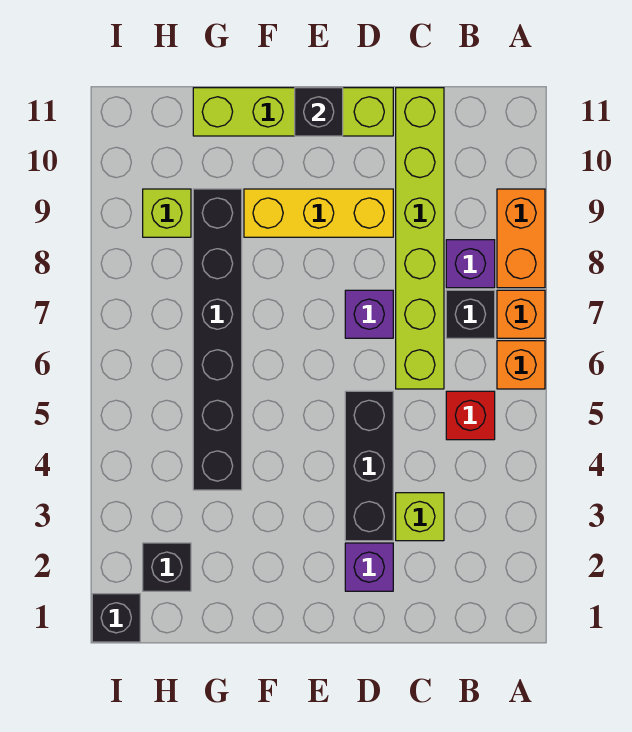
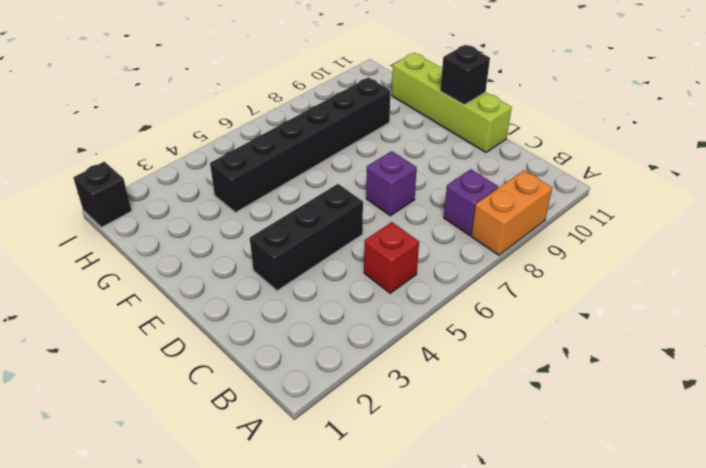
none -> orange 1x1 brick [497,341,545,389]
none -> orange 1x1 brick [497,290,545,338]
none -> black 1x1 brick [446,290,495,338]

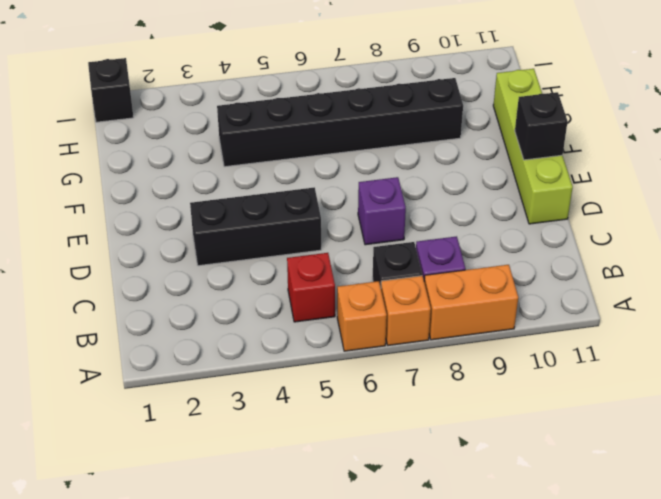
none -> lime 1x1 brick [396,493,444,541]
none -> lime 1x6 brick [396,88,444,389]
none -> purple 1x1 brick [345,543,393,591]

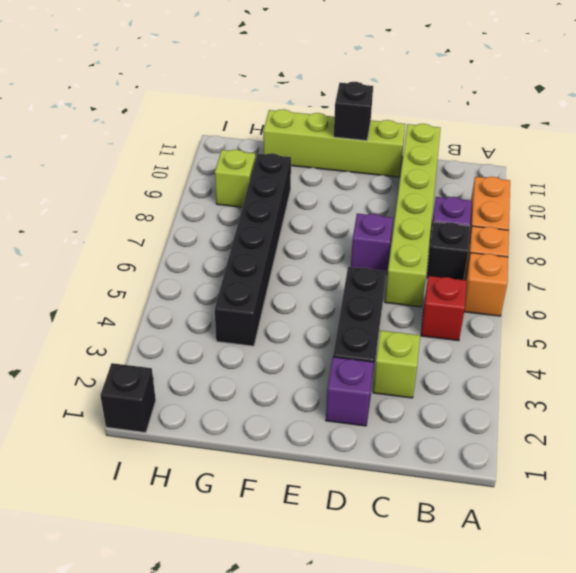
none -> yellow 1x3 brick [244,189,393,237]
none -> black 1x1 brick [143,543,191,591]

